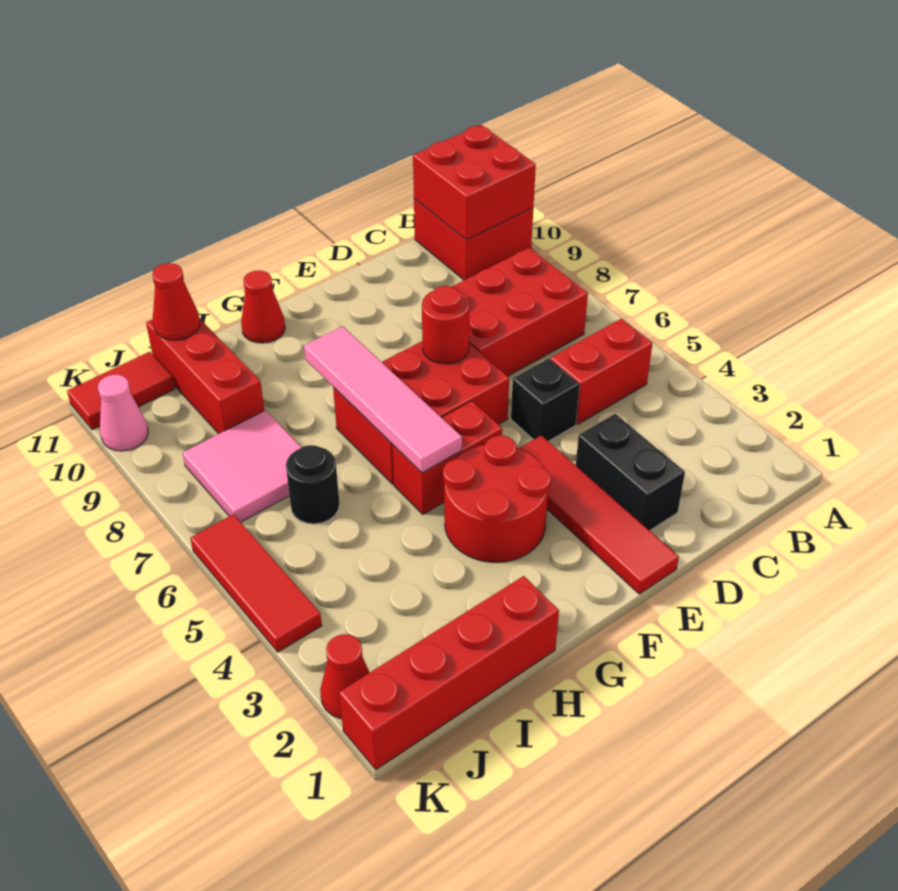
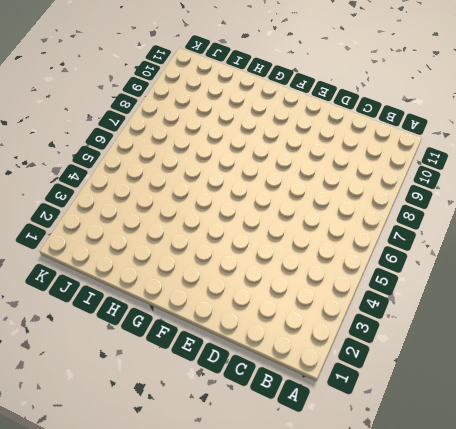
none -> red 2x2 brick [414,199,533,280]
none -> red 1x2 brick [550,319,653,424]
none -> red 2x3 brick [452,248,588,376]

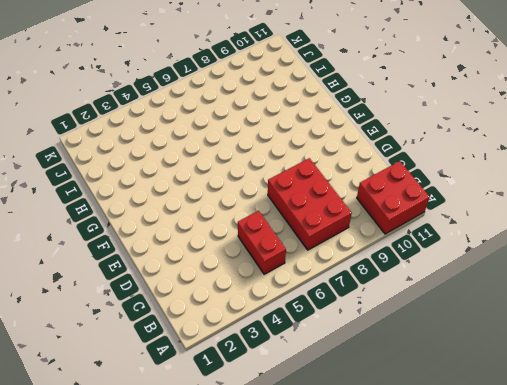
none -> black 1x2 brick [576,414,685,531]
none -> black 1x1 brick [511,359,580,441]
none -> red 1x4 tile [519,435,679,594]

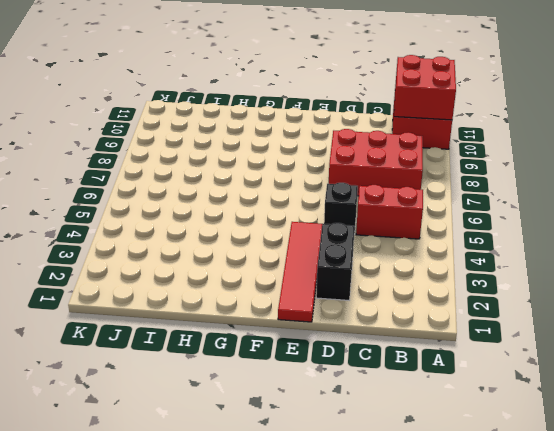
none -> red 2x3 brick [333,341,509,484]
none -> red 2x2 round brick [443,436,551,562]
none -> red 1x2 brick [392,401,502,514]

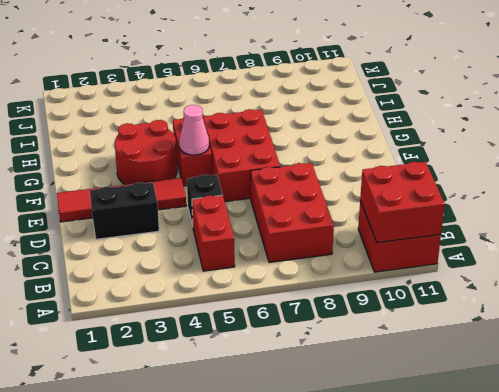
pink 1x1 cone [179,105,209,155] -> pink 1x1 cone moved to [98,375,148,451]
none -> red 1x1 cone [241,271,285,343]
none -> red 1x4 brick [339,576,559,770]
none -> black 1x1 round brick [286,445,340,524]

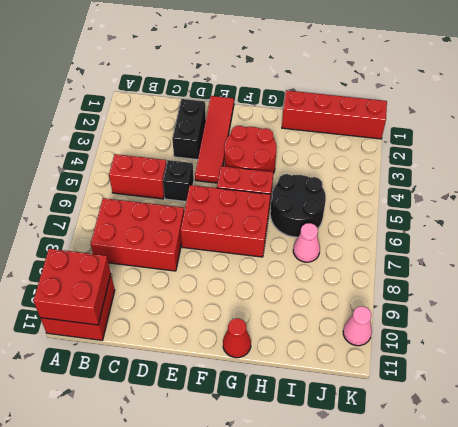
black 2x2 round brick [270,174,326,237] -> black 1x1 round brick [286,445,340,524]
pink 1x1 cone [293,223,320,262] -> pink 2x2 tile [183,410,301,522]
none -> red 1x3 brick [146,319,264,434]
none -> red 1x2 tile [67,352,175,430]
none -> red 1x1 cone [320,634,370,719]

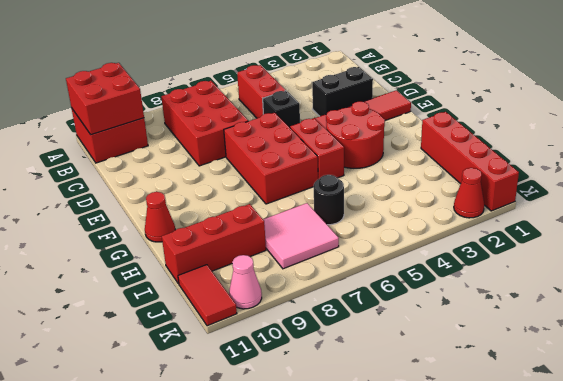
none -> red 1x3 tile [190,514,322,652]
none -> red 1x1 round brick [422,286,470,364]
none -> pink 1x4 tile [304,326,462,473]

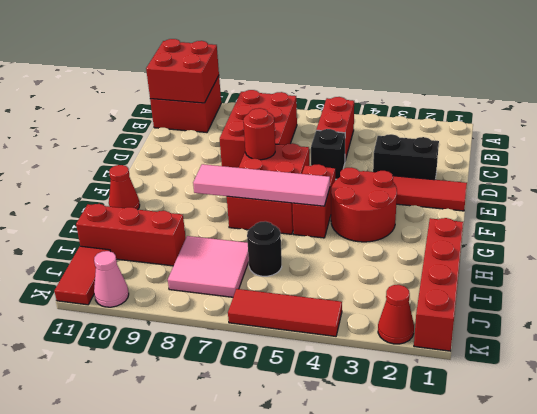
none -> red 1x1 cone [153,263,200,340]

